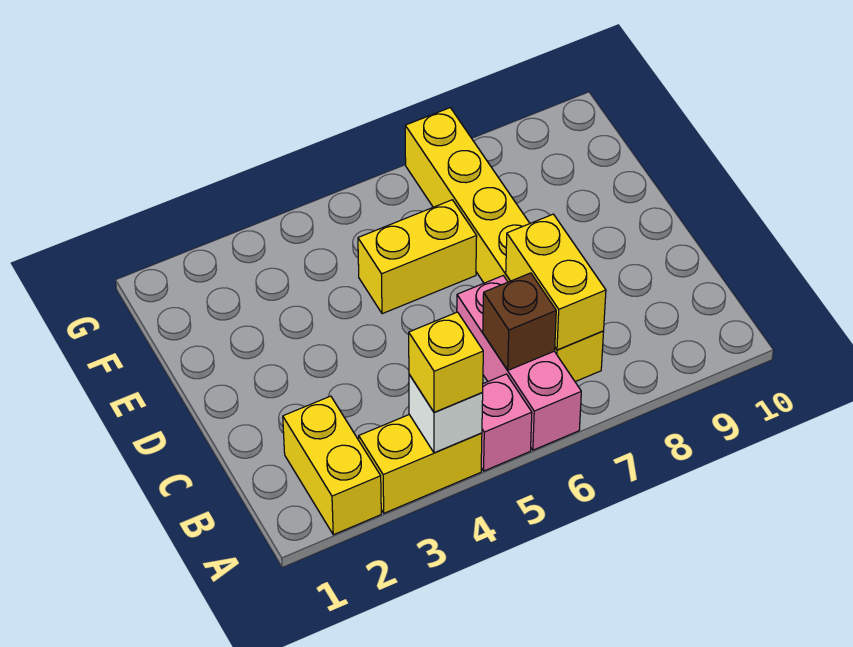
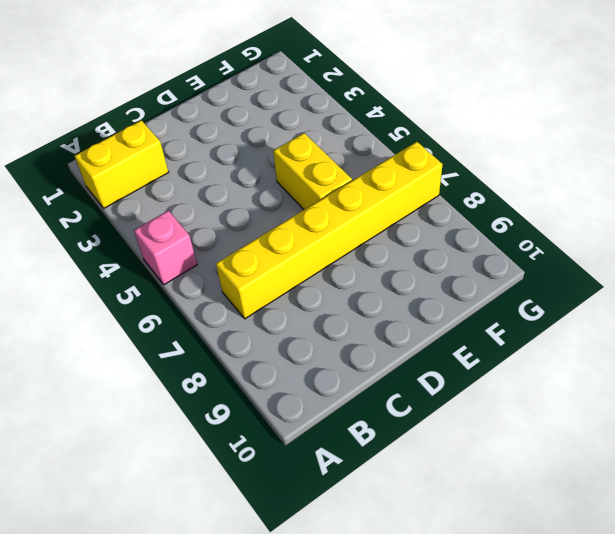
none -> yellow 1x2 brick [359,415,482,513]
none -> pink 1x3 brick [457,276,581,450]

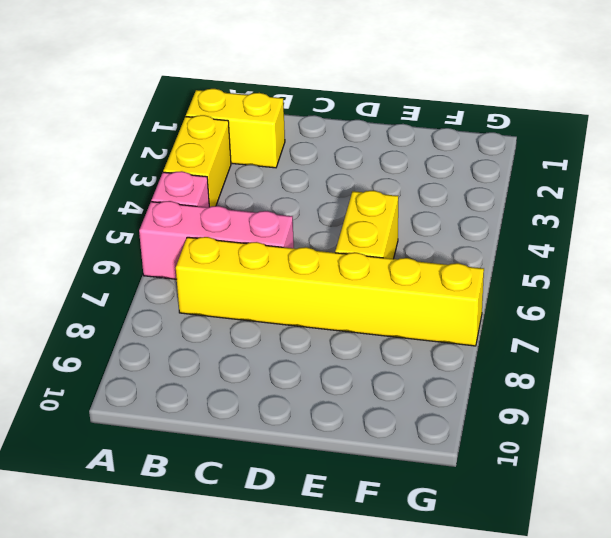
none -> white 1x1 brick [409,375,483,453]
none -> brown 1x1 brick [483,273,556,370]

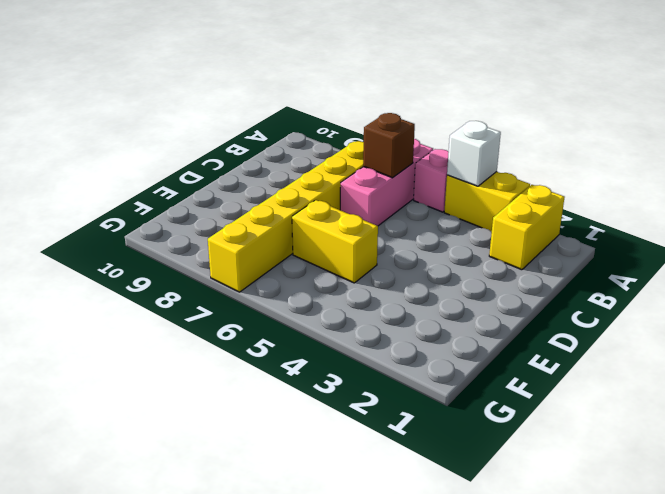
none -> yellow 1x2 brick [506,214,606,350]
none -> yellow 1x1 brick [409,312,483,412]

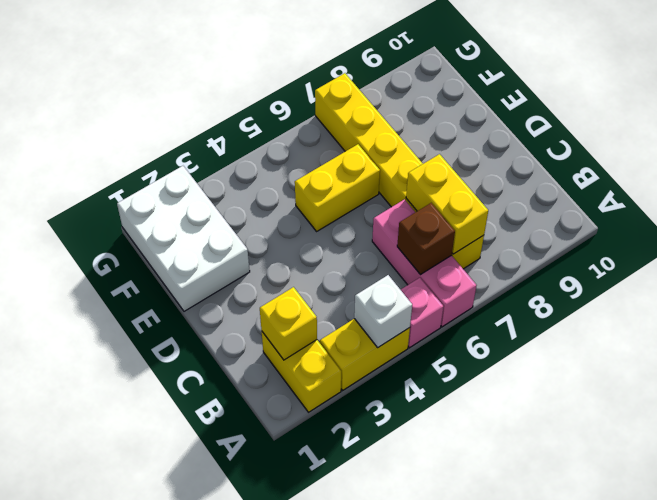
yellow 1x1 brick [260,287,317,360] -> yellow 1x1 brick moved to [409,312,483,412]
white 2x3 brick [117,166,250,311] -> none

